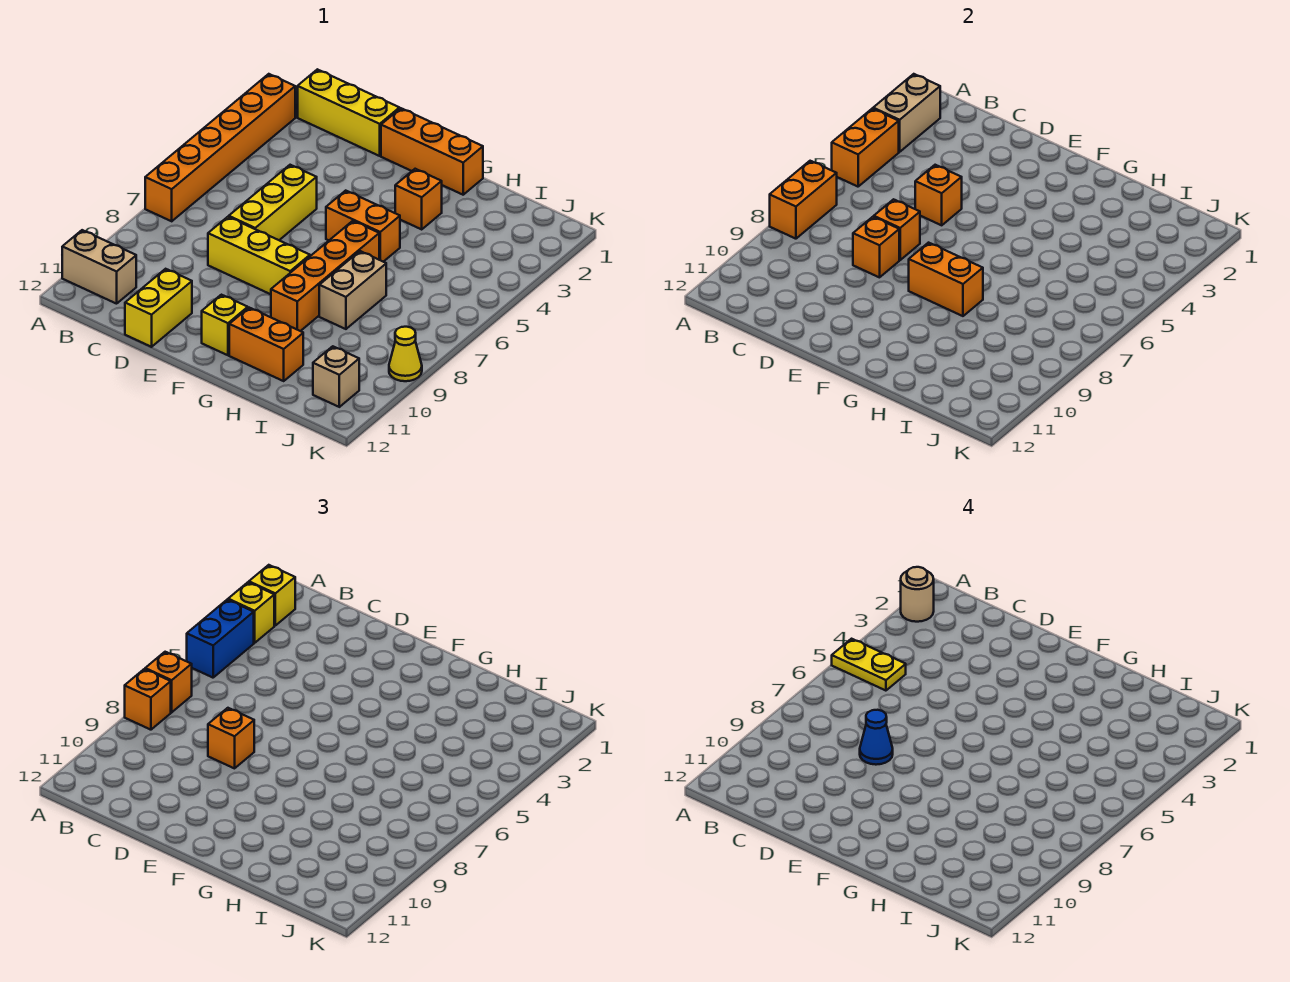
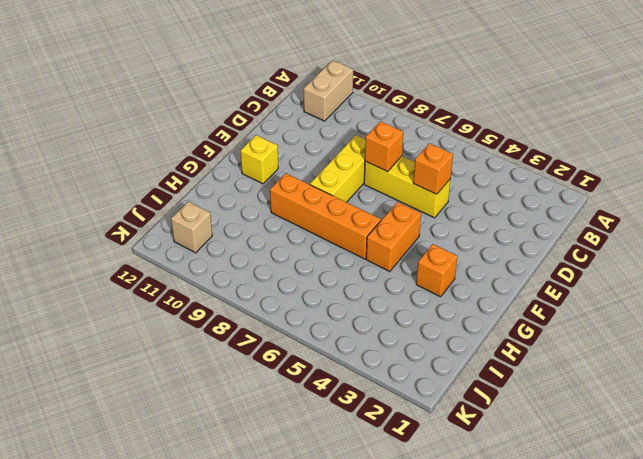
none -> orange 1x6 brick [145,74,295,221]
none -> yellow 1x3 brick [298,69,399,156]
none -> yellow 1x2 brick [125,269,192,347]
none -> orange 1x3 brick [381,108,483,195]

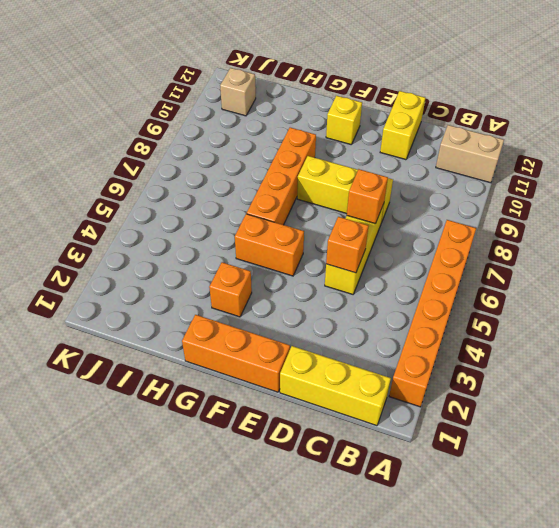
none -> orange 1x2 brick [229,308,303,381]
none -> tan 1x2 brick [319,251,386,329]
none -> yellow 1x1 cone [389,327,422,381]
none -> tan 1x2 brick [873,74,940,152]

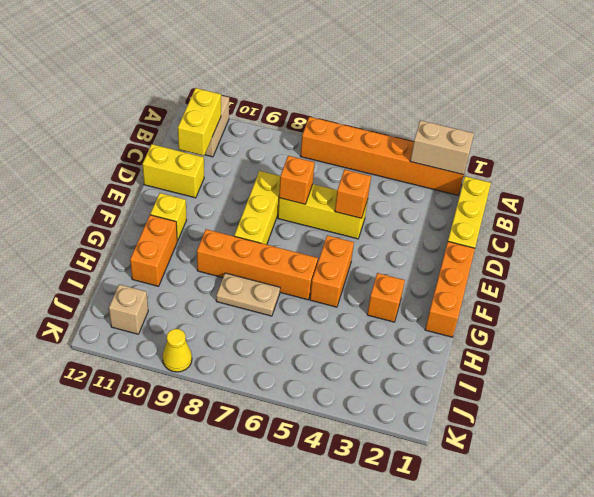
yellow 1x2 brick [178,88,221,156] -> none
tan 1x2 plate [216,273,280,316] -> tan 1x2 brick [319,251,386,329]
none -> orange 1x2 brick [832,109,899,187]
none -> orange 1x2 brick [770,161,837,239]
none -> orange 1x1 brick [853,217,899,277]
none -> orange 1x2 brick [909,243,983,316]

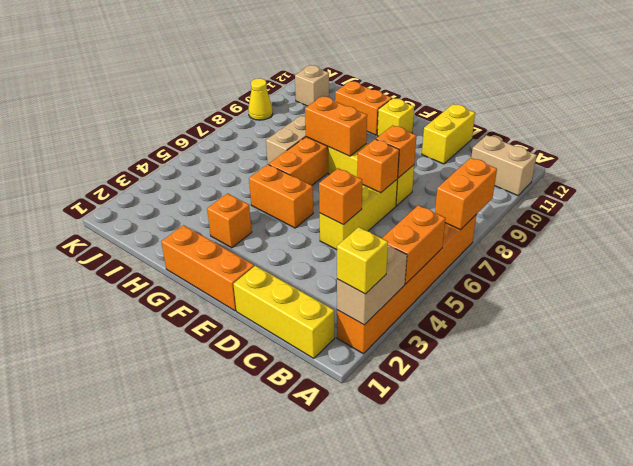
none -> yellow 1x1 brick [228,582,274,643]
none -> blue 1x2 brick [187,600,254,678]
none -> orange 1x1 brick [145,652,192,712]
none -> orange 1x1 brick [125,669,171,730]

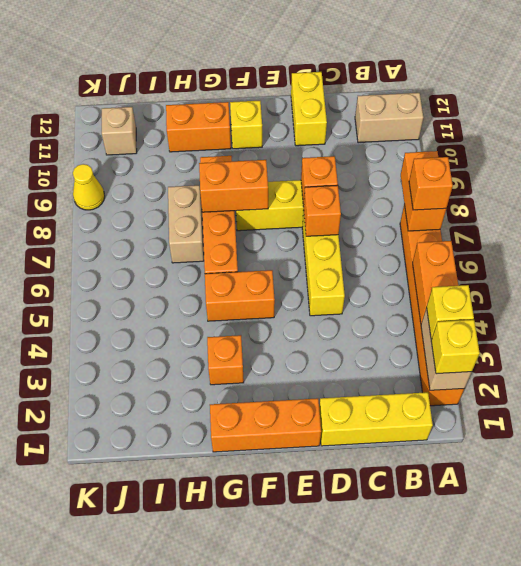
none -> orange 1x1 brick [915,165,962,225]
none -> blue 1x2 brick [187,600,254,678]
none -> orange 1x1 brick [125,669,171,730]
none -> orange 1x1 brick [208,708,254,768]

